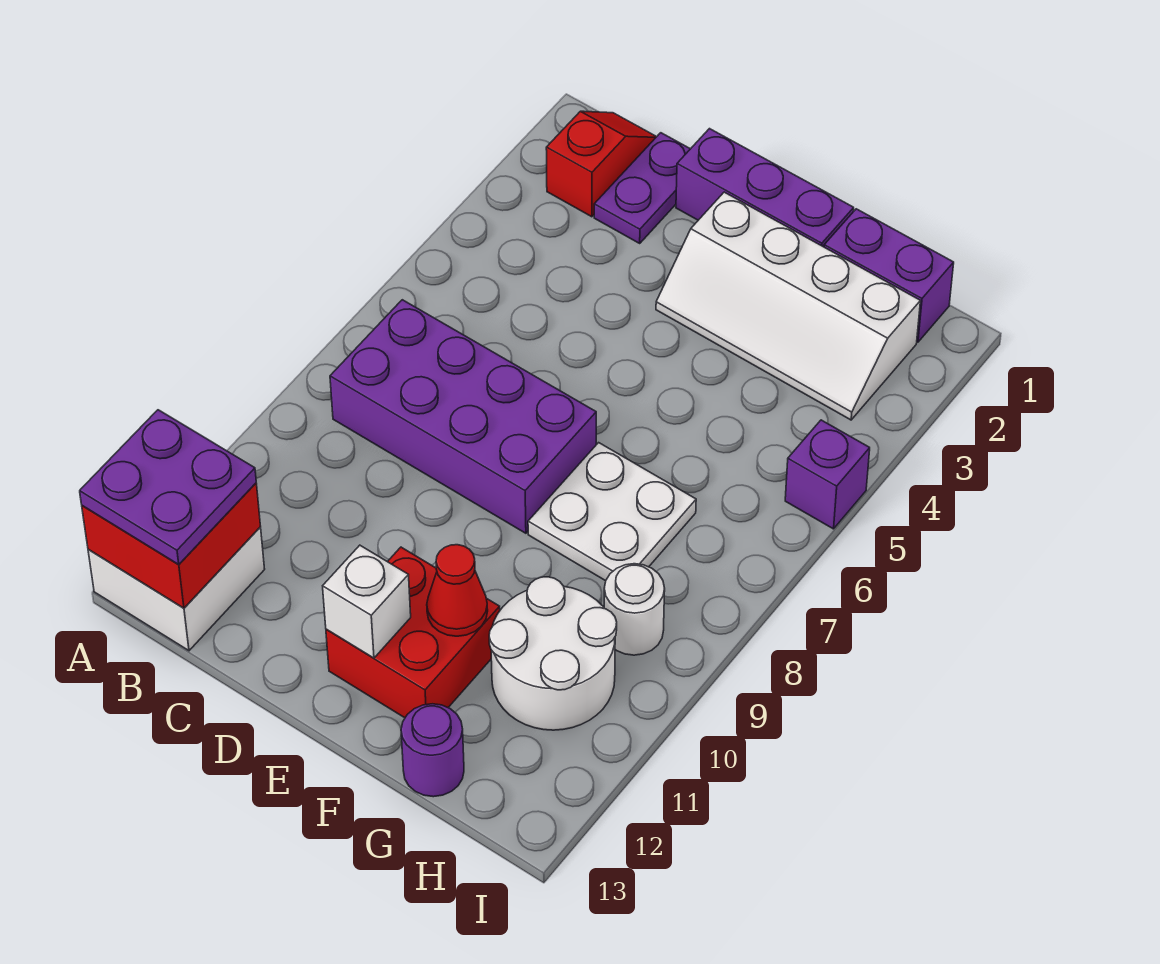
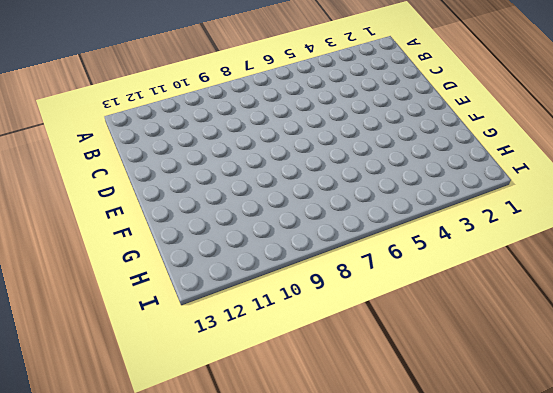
none -> white 2x2 brick [88,527,265,651]
none -> red 1x2 slope [546,111,656,217]
none -> purple 2x4 brick [330,300,596,533]

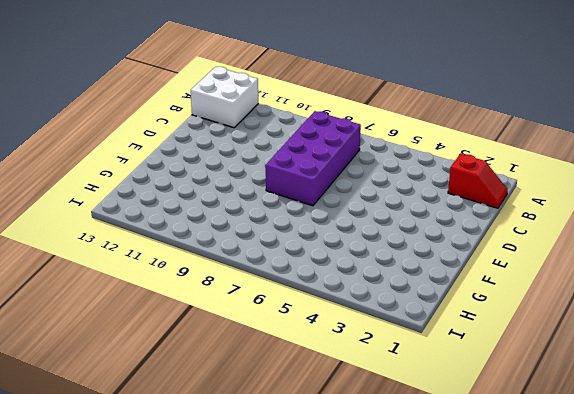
none -> purple 1x2 plate [594,133,690,243]
none -> purple 1x3 brick [676,129,854,247]
none -> white 2x4 slope [656,192,920,420]

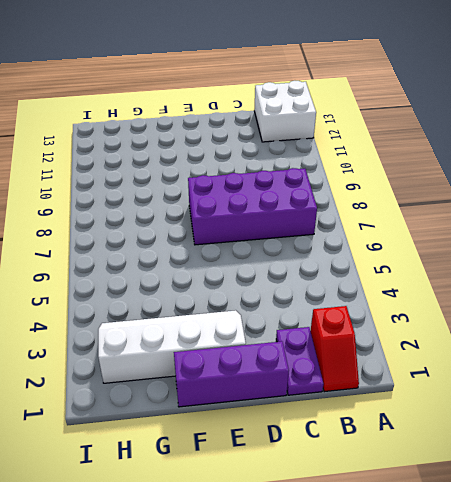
none -> red 2x2 brick [326,547,500,718]
none -> white 2x2 plate [528,443,696,581]
none -> purple 1x2 brick [824,209,954,342]

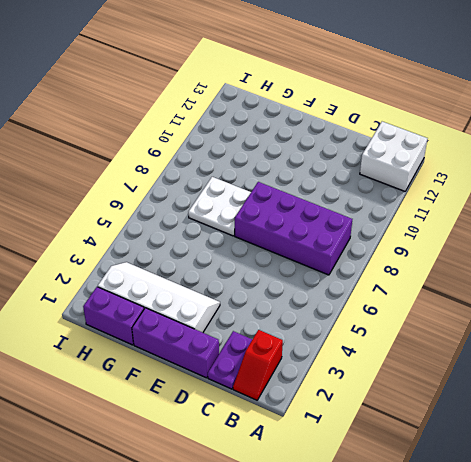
none -> red 2x2 brick [326,547,500,718]
none -> white 2x2 round brick [489,577,617,730]
none -> purple 1x1 round brick [401,704,464,797]

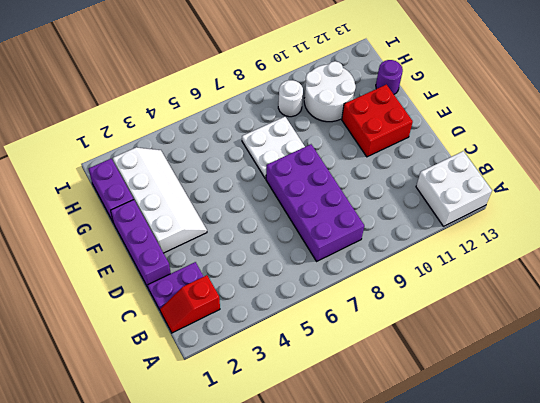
none -> purple 1x1 brick [785,420,870,529]
none -> red 2x2 brick [82,483,261,608]
none -> white 1x1 brick [323,545,411,658]

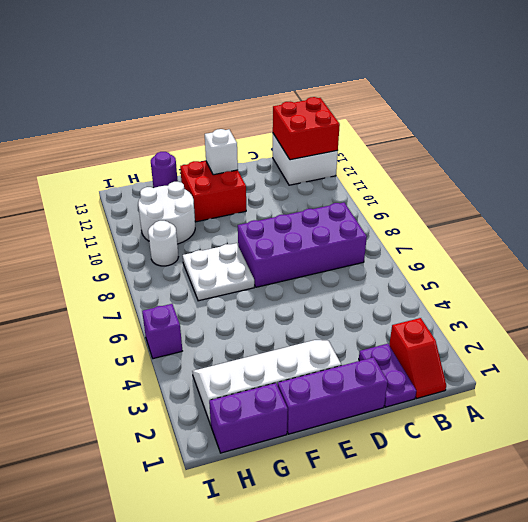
none -> red 1x1 cone [427,545,488,636]
none -> purple 2x2 plate [80,410,256,565]

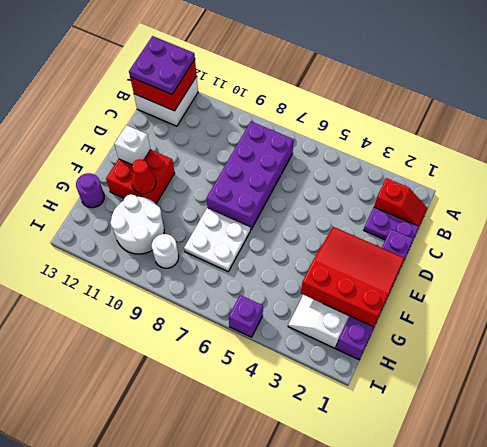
red 3x3 slope [301,227,405,327] -> none

